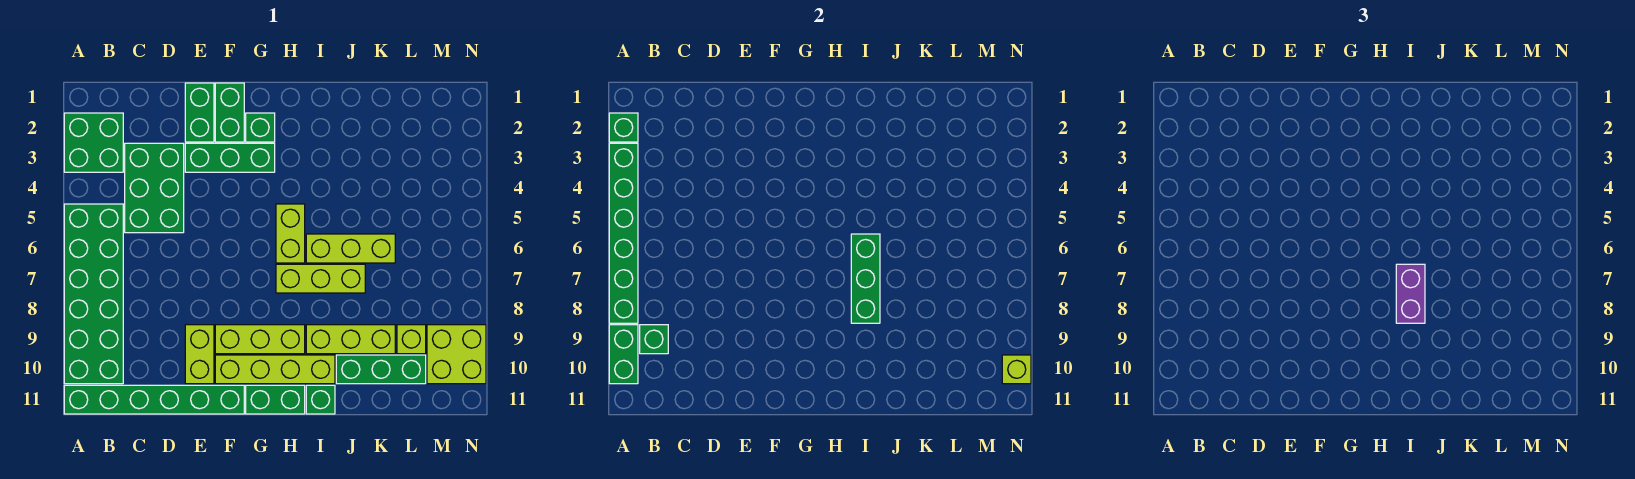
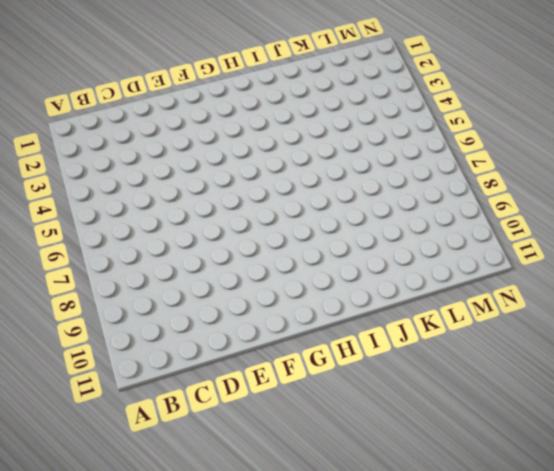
none -> green 2x2 brick [64,113,123,172]
none -> green 2x6 brick [64,204,123,384]
none -> green 1x6 brick [64,385,244,414]

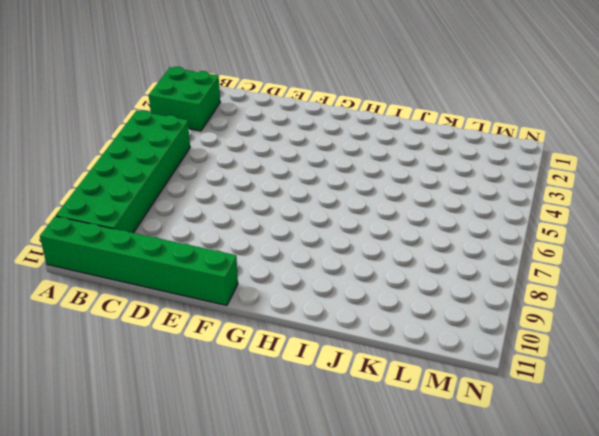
none -> green 2x3 brick [125,143,184,233]
none -> green 1x2 brick [185,83,214,142]
none -> green 1x3 brick [185,143,275,172]

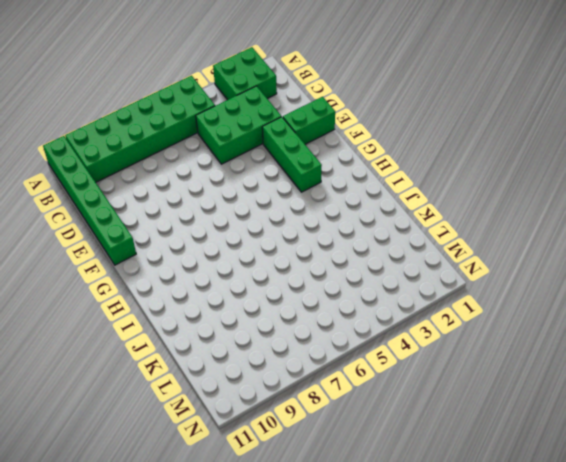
none -> lime 1x2 brick [185,325,214,384]
none -> green 1x2 brick [215,83,244,142]
none -> lime 1x3 brick [215,325,305,354]

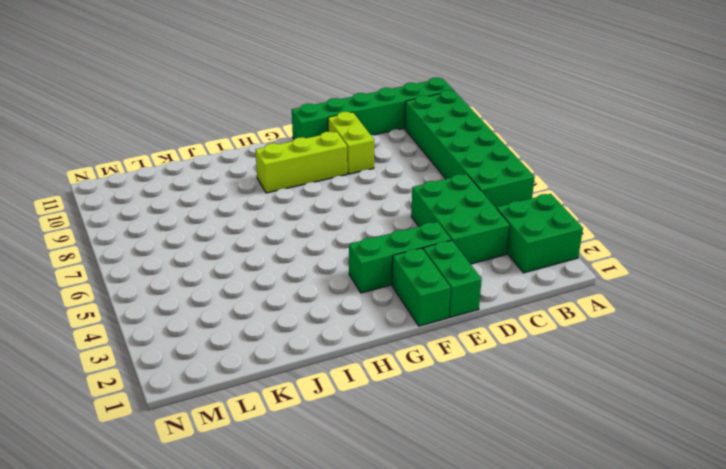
none -> lime 1x4 brick [215,355,335,384]
none -> green 1x1 brick [246,113,275,142]
none -> green 1x2 brick [246,385,305,414]

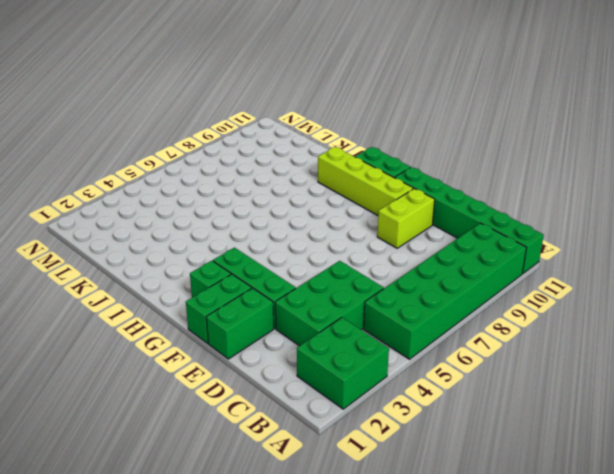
none -> lime 1x3 brick [215,325,305,354]
none -> lime 1x2 brick [276,204,305,263]
none -> lime 1x3 brick [276,264,365,293]

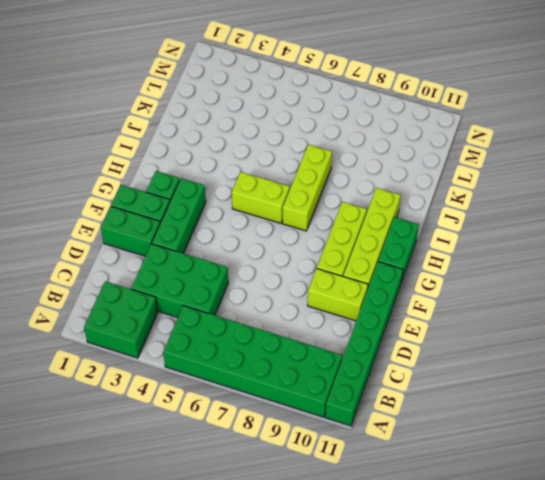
none -> lime 1x3 brick [306,234,395,263]
none -> lime 1x3 brick [306,325,395,354]
none -> green 1x1 brick [306,385,335,414]

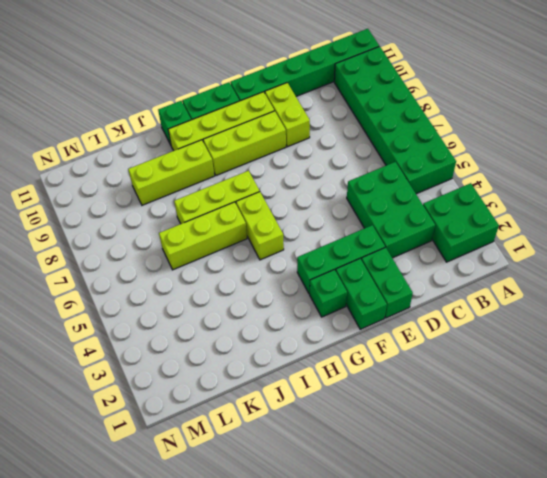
none -> green 1x3 brick [336,355,426,384]
none -> lime 1x1 brick [397,325,426,354]
none -> lime 2x2 brick [427,325,486,384]

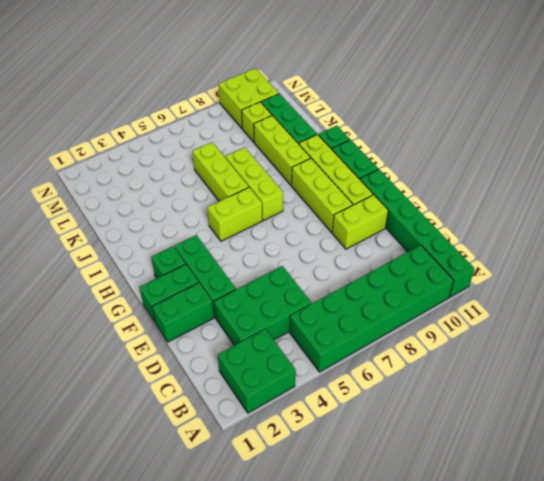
none -> green 1x1 brick [609,113,638,142]
none -> green 1x6 brick [609,143,638,323]
none -> green 1x2 brick [609,325,638,384]

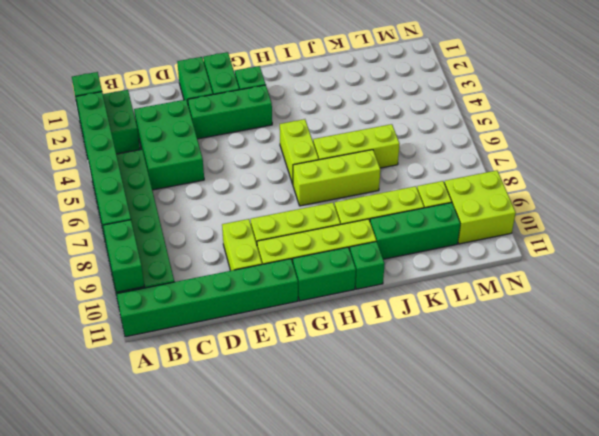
none -> green 1x1 brick [640,325,668,354]
none -> green 1x3 brick [851,234,880,323]
none -> lime 1x1 brick [1002,355,1031,384]

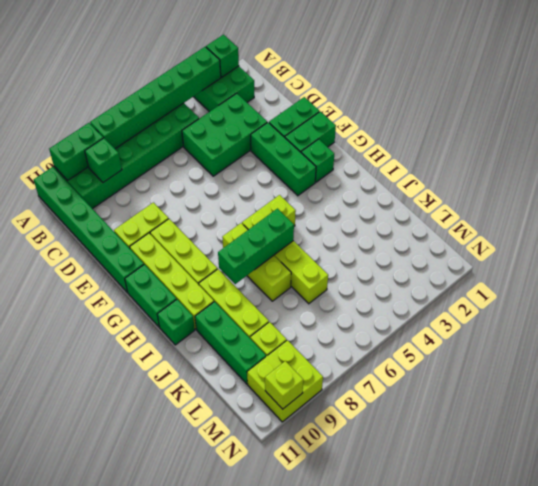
none -> purple 1x2 brick [1396,264,1425,323]

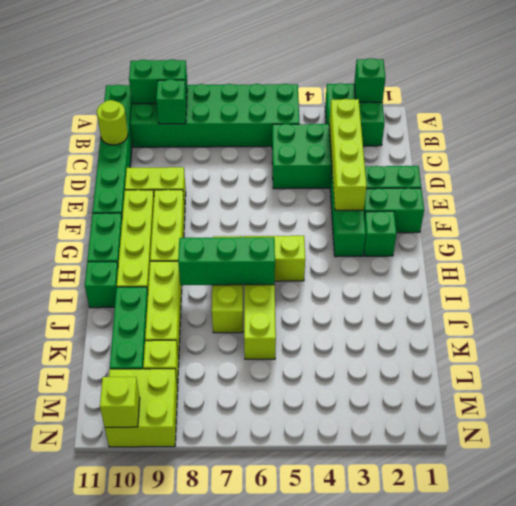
lime 1x4 brick [329,99,367,210] -> none
lime 1x1 round brick [97,100,128,145] -> none
none -> green 1x6 brick [609,143,638,323]
none -> purple 1x2 brick [1396,264,1425,323]

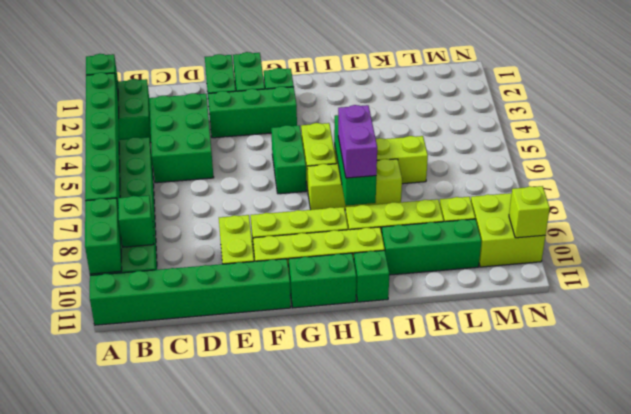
green 1x2 brick [271,125,306,194] -> none

